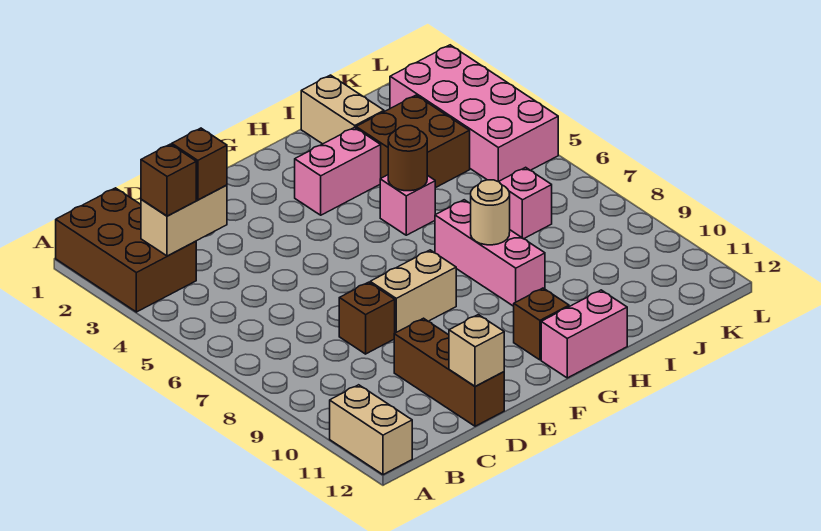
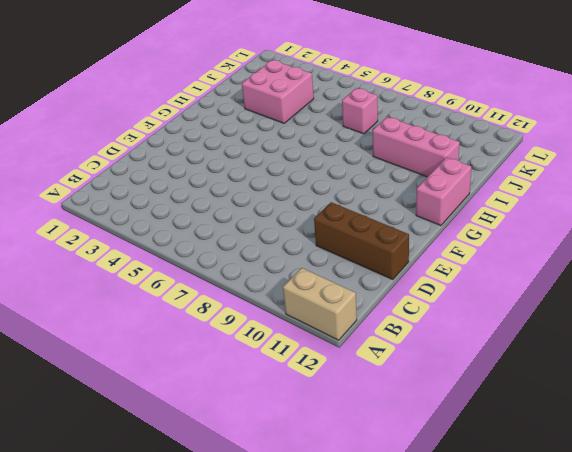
pink 2x2 brick [242,60,314,123] -> brown 2x2 brick [356,95,470,188]
pink 1x3 brick [373,117,460,177] -> pink 1x3 brick moved to [435,200,545,306]
none -> brown 2x3 brick [56,188,196,312]
none -> brown 1x1 brick [339,282,395,354]
none -> tan 1x2 brick [370,250,456,333]

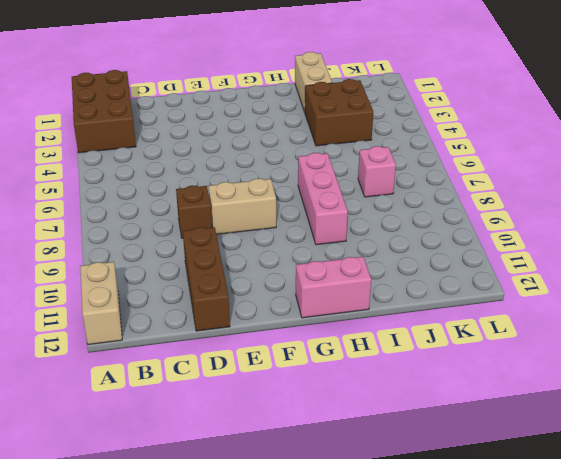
none -> pink 1x2 brick [295,127,381,215]
none -> brown 1x1 brick [514,288,569,360]
none -> pink 1x1 brick [380,175,435,235]

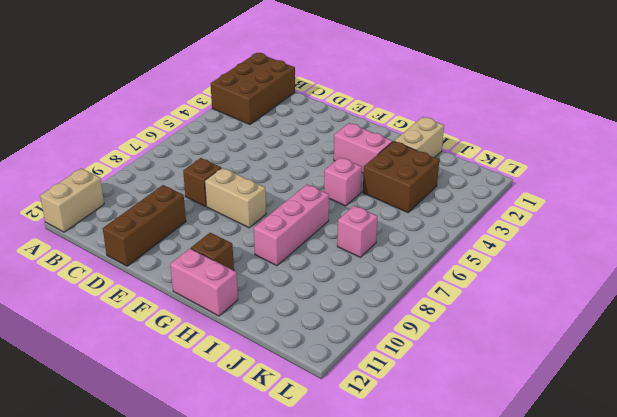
none -> pink 2x4 brick [390,45,558,182]
none -> tan 1x2 brick [141,185,227,256]
none -> tan 1x1 brick [449,315,504,387]

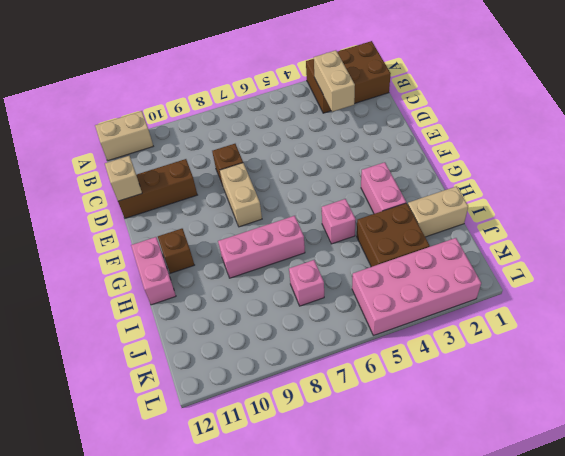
none -> brown 1x1 round brick [388,126,427,191]
none -> tan 1x1 round brick [471,180,510,245]
none -> brown 1x1 brick [141,144,196,216]

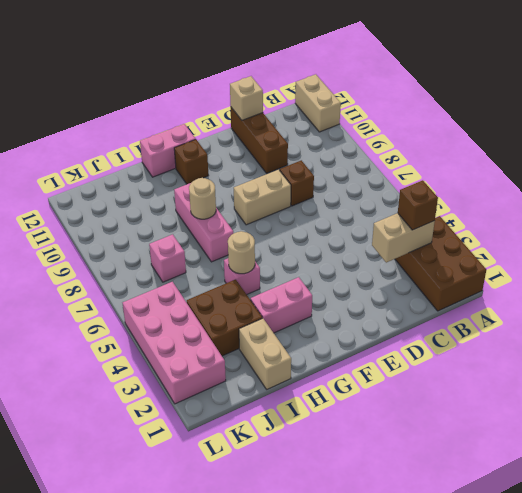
tan 1x1 round brick [228,231,255,274] -> brown 1x1 round brick [388,126,427,191]
none -> brown 1x1 brick [172,128,227,200]

